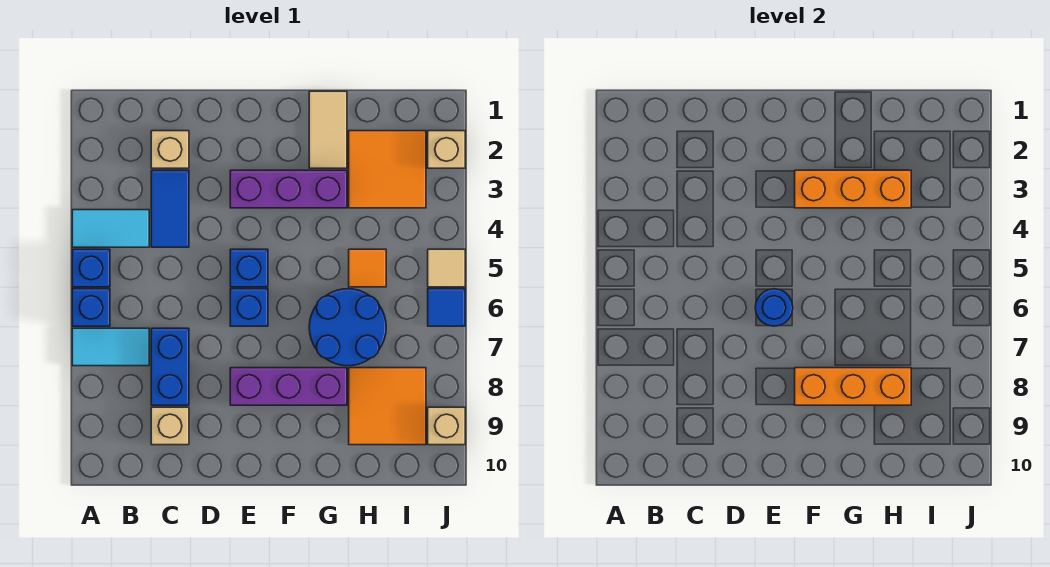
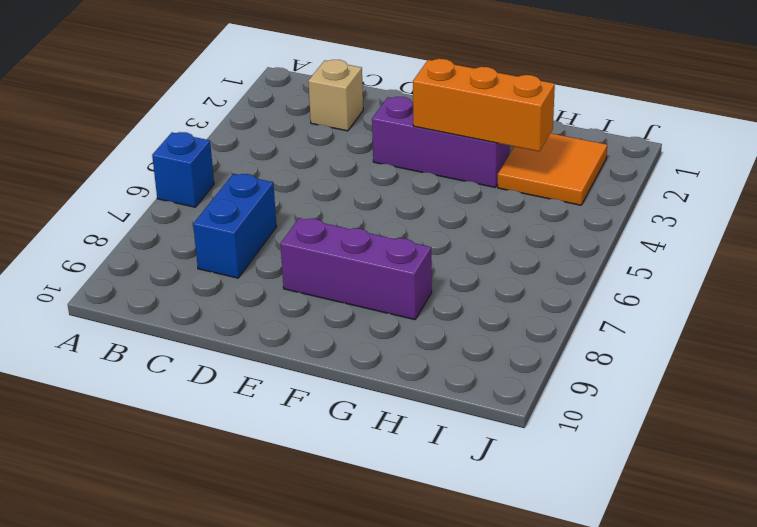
none -> cyan 1x2 tile [72,210,149,247]
none -> blue 1x1 brick [72,249,110,287]
none -> cyan 1x2 tile [72,328,149,366]

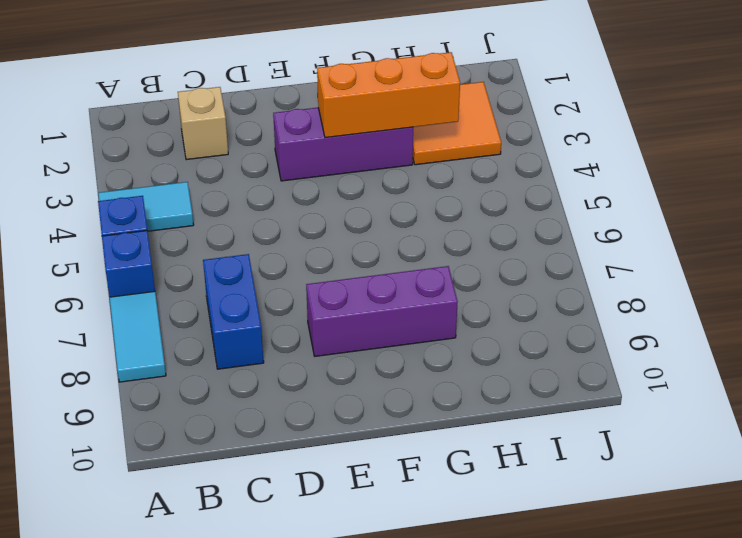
cyan 1x2 tile [110,291,166,382] -> cyan 1x2 tile turned to [72,328,149,366]
none -> blue 1x2 tile [151,170,189,247]
none -> tan 1x1 brick [151,407,189,445]
none -> blue 1x1 brick [230,249,268,287]

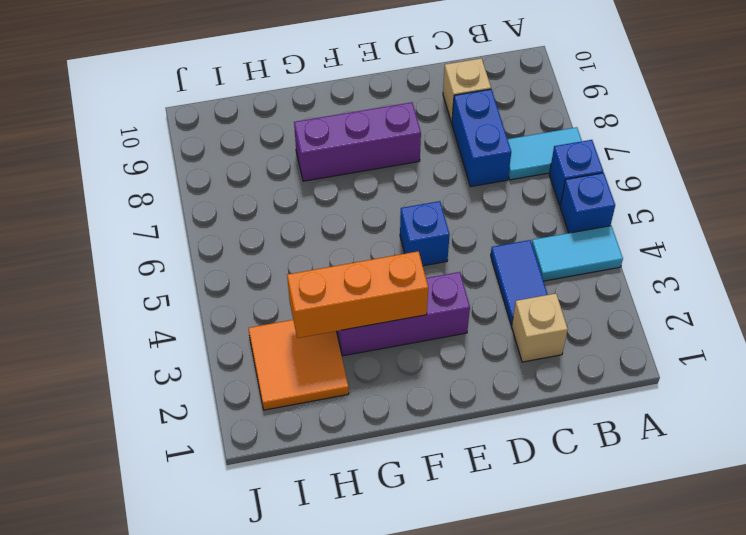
none -> blue 1x1 brick [230,289,268,326]
none -> tan 1x2 tile [309,91,347,168]
none -> blue 2x2 round brick [309,289,386,366]

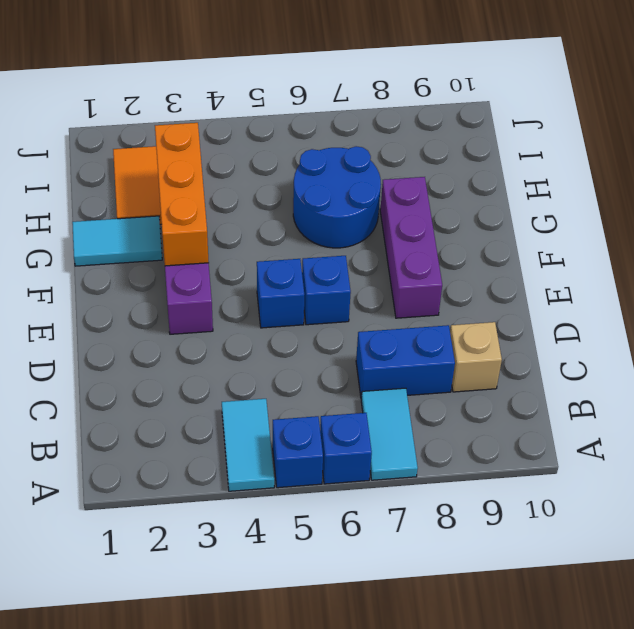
cyan 1x2 tile [72,216,162,266] -> tan 1x2 tile [309,91,347,168]
none -> tan 1x1 brick [151,131,189,168]
none -> blue 1x2 tile [151,170,189,247]
none -> orange 1x1 tile [349,249,386,287]

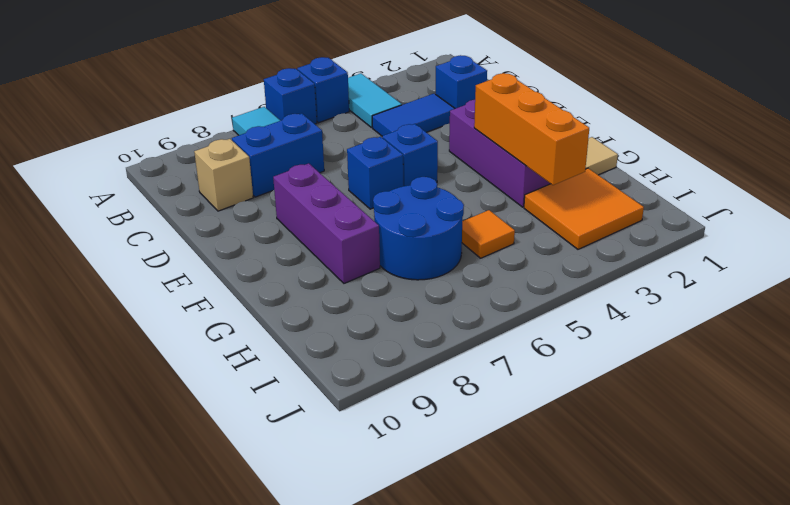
blue 1x1 brick [436,55,487,109] -> tan 1x1 brick [151,131,189,168]
none -> orange 2x2 tile [349,368,426,445]
none -> tan 1x1 brick [428,131,465,168]
none -> tan 1x1 tile [428,249,465,287]

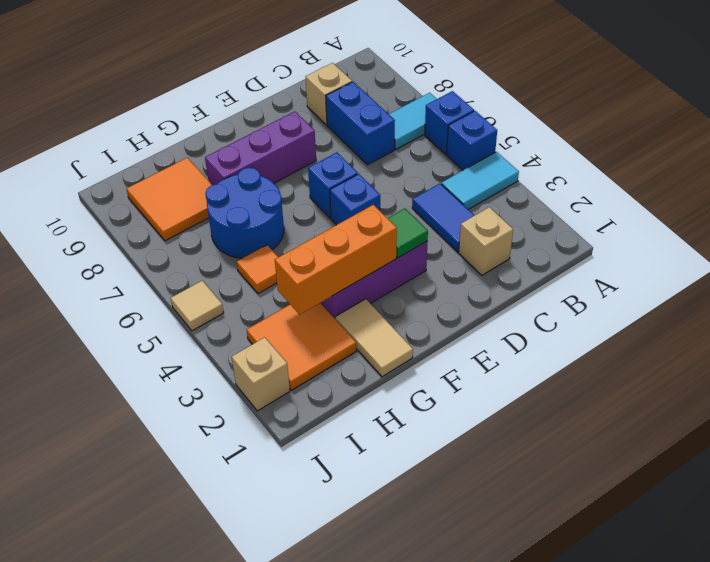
green 1x1 tile [388,208,428,258] -> none
none -> blue 1x1 tile [428,289,465,326]
none -> tan 1x1 brick [428,407,465,445]
none -> blue 1x1 round brick [755,289,793,326]

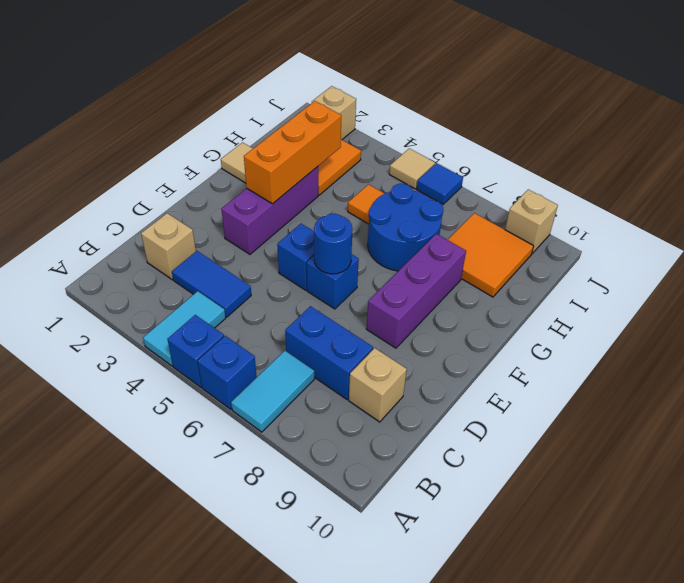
none -> orange 1x3 brick [795,368,911,405]

